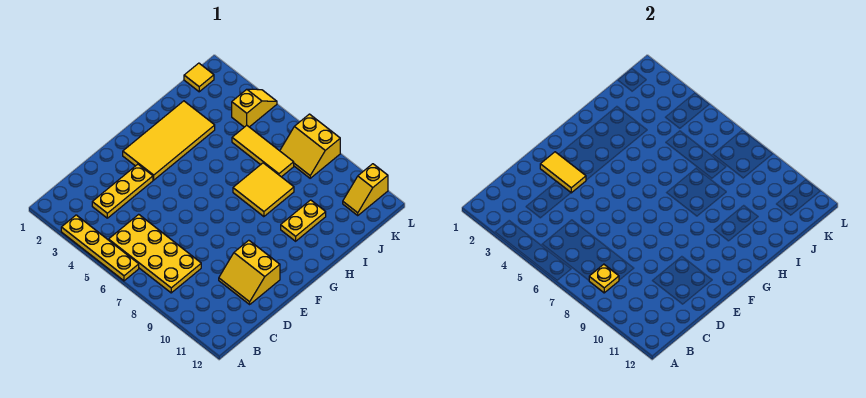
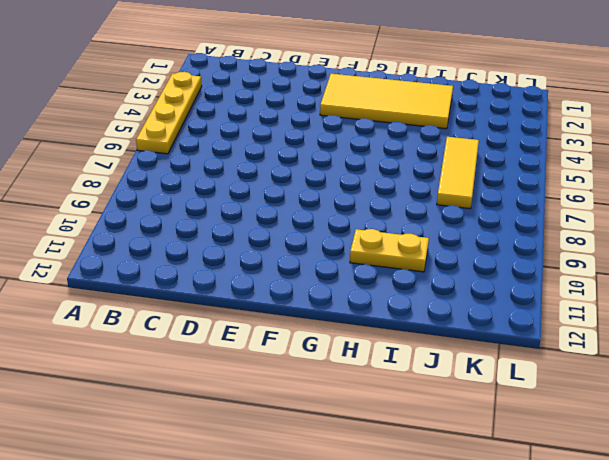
none -> yellow 2x4 plate [109,214,201,293]
none -> yellow 1x3 plate [92,164,153,218]
none -> yellow 2x2 slope [219,240,280,304]

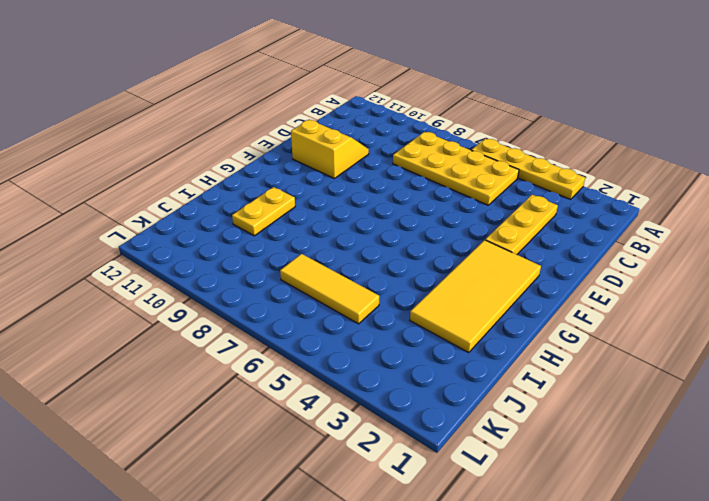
none -> yellow 2x2 tile [233,163,294,217]
none -> yellow 1x1 tile [184,63,214,92]
none -> yellow 1x2 slope [232,89,277,127]

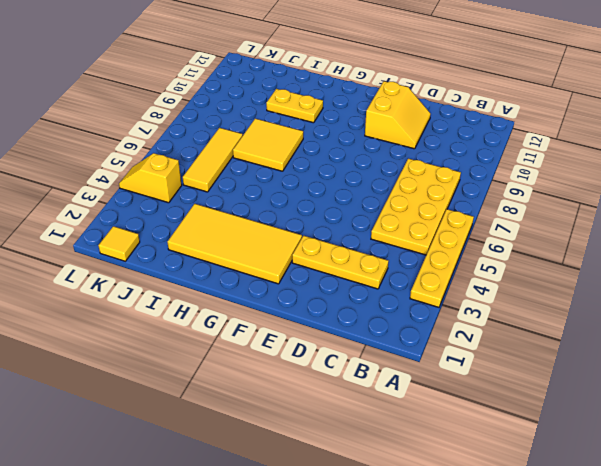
none -> yellow 2x2 slope [280,114,340,178]
none -> yellow 1x2 slope [343,164,388,215]
none -> yellow 1x1 plate [589,264,619,293]

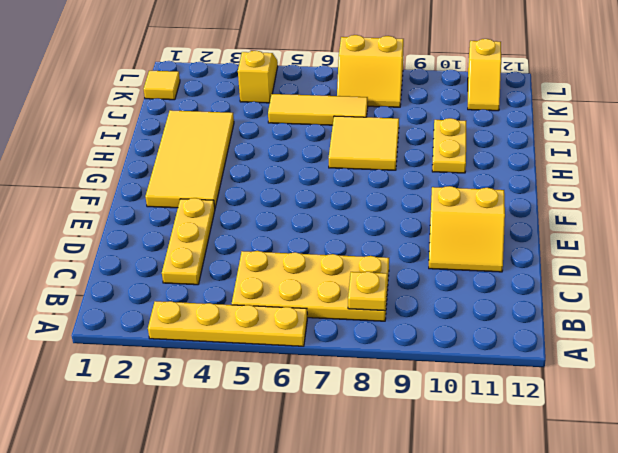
none -> yellow 1x2 tile [540,152,586,193]

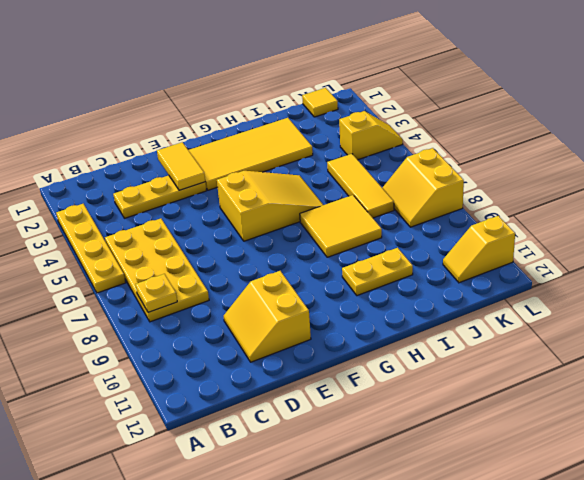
yellow 2x3 slope [217,171,323,241] -> none

